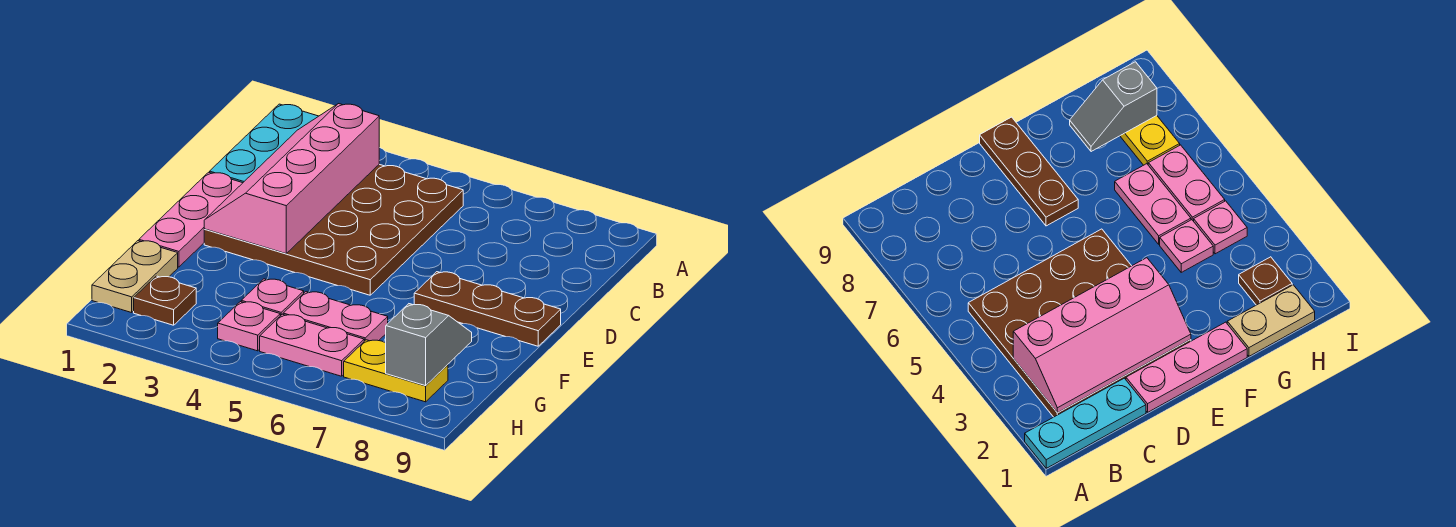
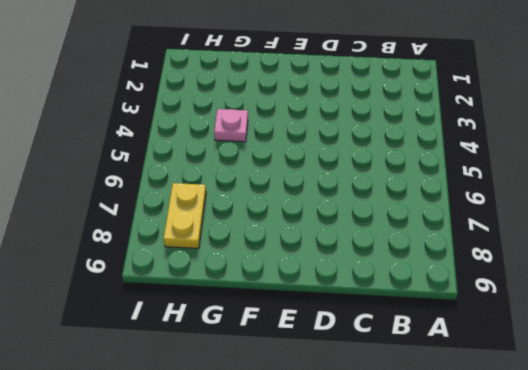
none -> cyan 1x3 plate [210,104,318,183]
none -> brown 4x4 plate [204,164,463,295]
none -> pink 1x3 plate [139,172,242,267]

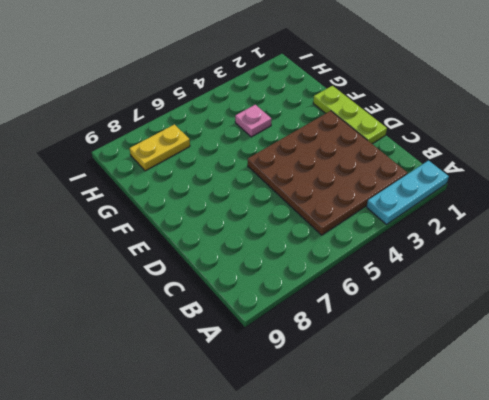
cyan 1x3 plate [367,161,449,224] -> cyan 1x3 plate turned to [210,104,318,183]
lime 1x3 plate [313,86,387,144] -> pink 1x3 plate [139,172,242,267]
none -> brown 1x3 plate [414,272,561,346]
none -> tan 1x2 plate [92,241,178,313]
none -> pink 1x2 plate [283,292,388,341]

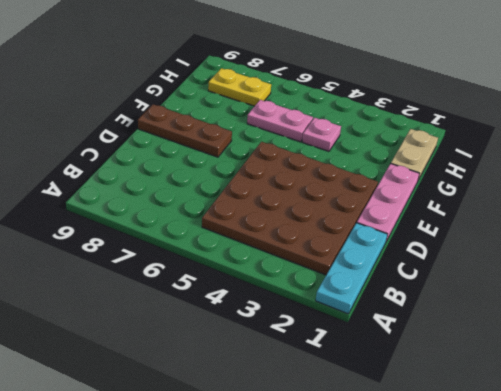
none -> brown 1x1 plate [134,276,196,325]
none -> pink 1x1 plate [218,302,280,351]
none -> pink 1x2 plate [260,314,364,376]

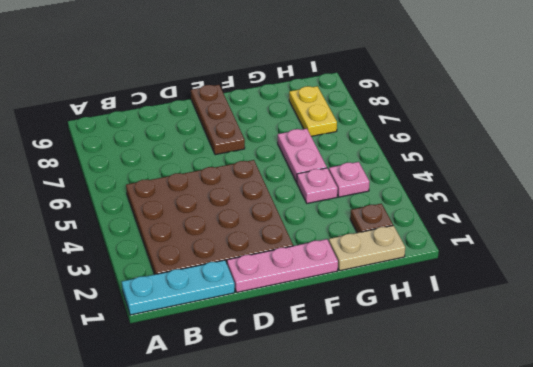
none -> pink 1x2 plate [260,314,364,376]
none -> pink 2x4 slope [204,104,379,254]
none -> grey 1x2 slope [386,304,472,386]

